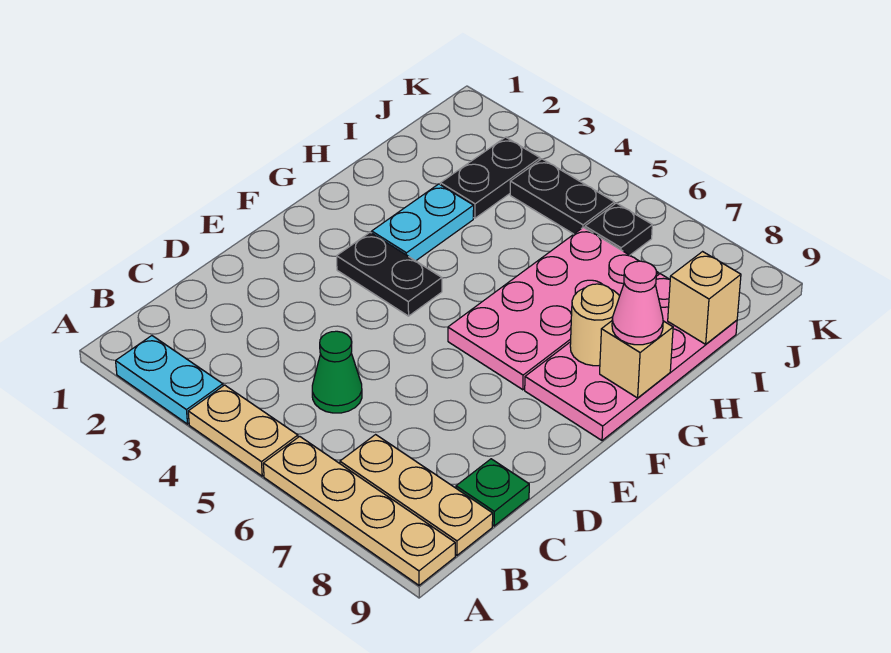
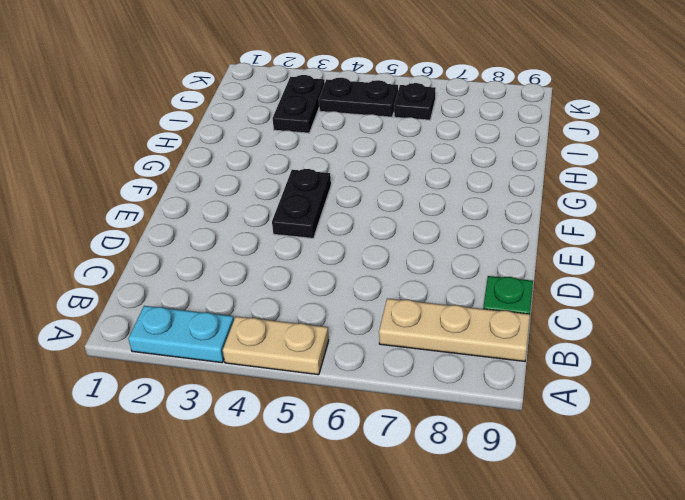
black 1x2 plate [272,169,331,238] -> black 1x2 plate turned to [337,232,442,316]
none -> tan 1x4 plate [263,436,455,585]
none -> green 1x1 cone [312,331,362,413]
none -> pink 2x4 plate [448,227,658,390]

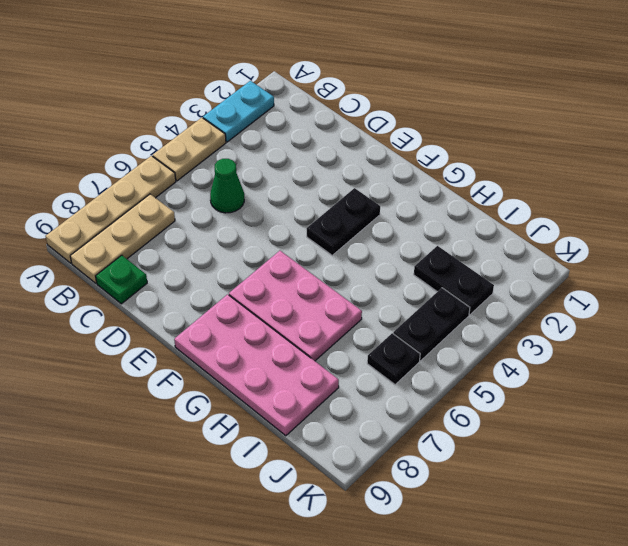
pink 2x3 plate [229,251,362,361] -> pink 2x4 plate [448,227,658,390]
none -> cyan 1x2 plate [372,184,474,261]
none -> tan 1x1 round brick [570,284,620,366]
none -> tan 1x1 brick [600,321,673,398]

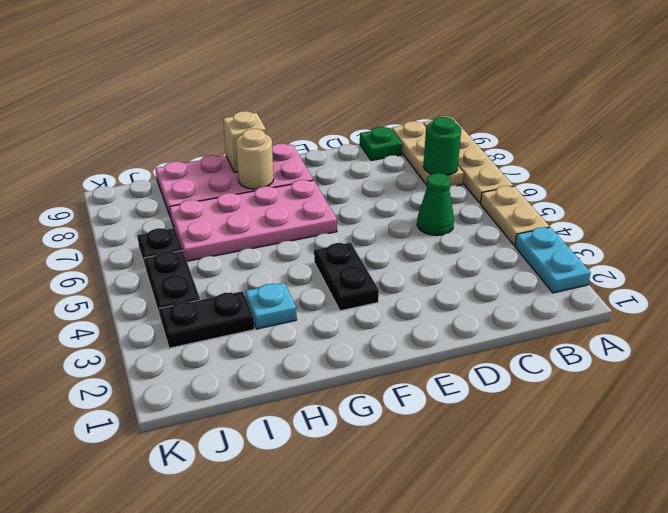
green 1x1 round brick [423,117,461,176] -> none
cyan 1x1 plate [245,283,297,329] -> cyan 1x2 plate [372,184,474,261]
none -> tan 1x1 brick [668,252,741,344]
none -> pink 1x1 cone [612,261,663,345]

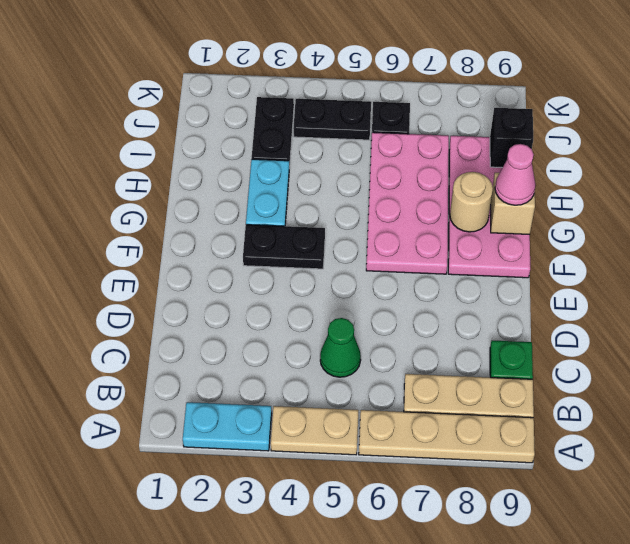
black 1x1 brick [490,108,533,168] -> tan 1x1 brick [668,252,741,344]

